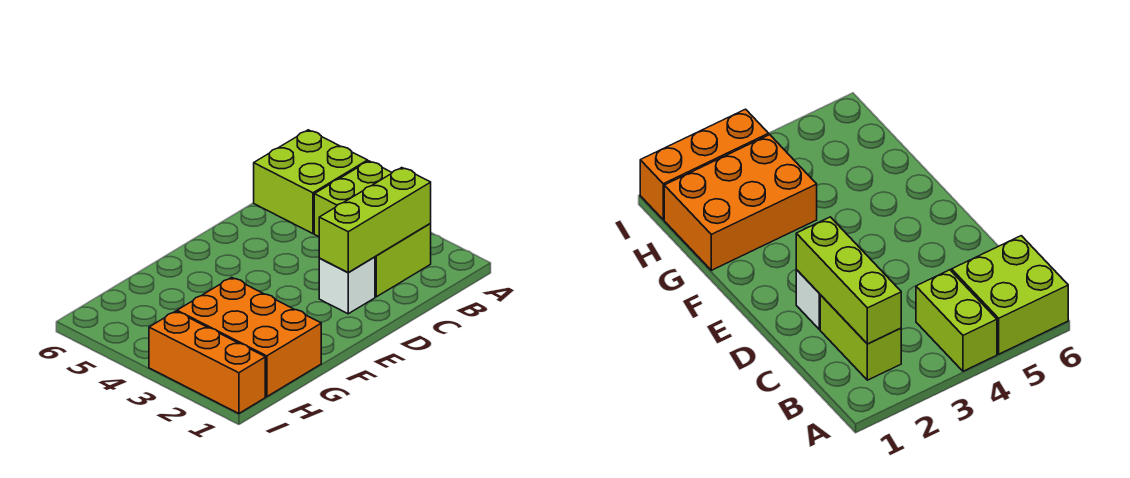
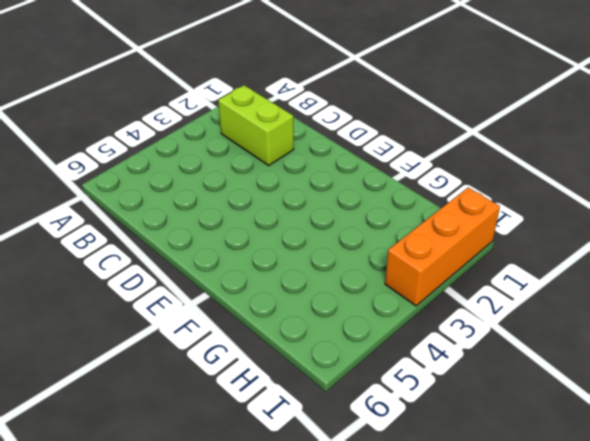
none -> lime 1x2 brick [314,161,392,237]
none -> lime 2x2 brick [254,130,368,234]

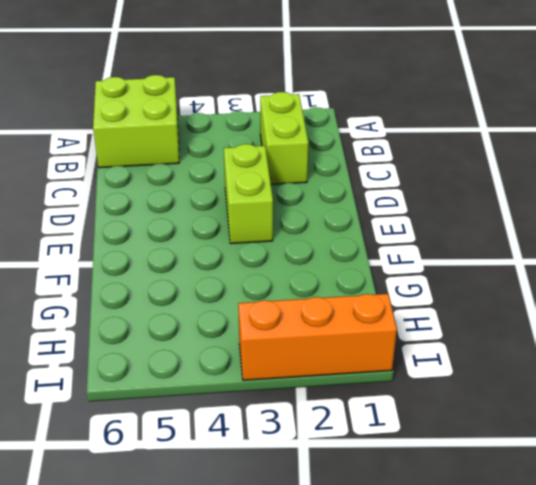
lime 1x2 brick [224,144,273,244] -> lime 1x2 brick moved to [314,161,392,237]
none -> white 1x1 brick [319,257,375,314]
none -> orange 2x3 brick [177,277,321,397]

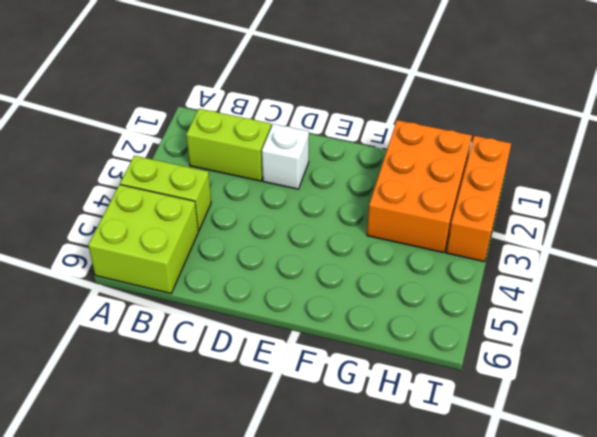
none -> lime 1x3 brick [319,168,431,273]

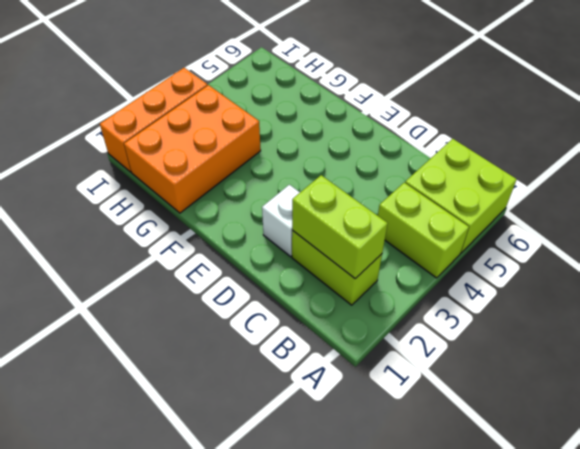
lime 1x2 brick [292,175,388,279] -> lime 1x3 brick [319,168,431,273]

